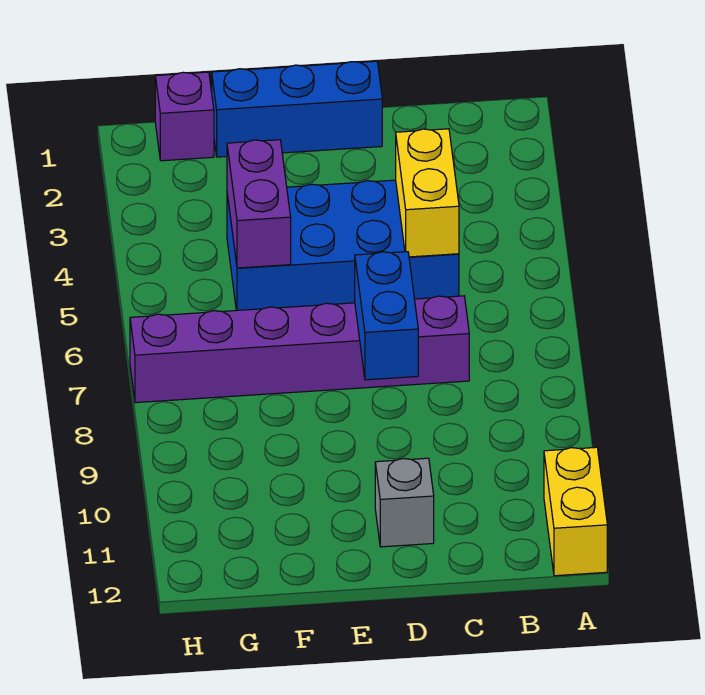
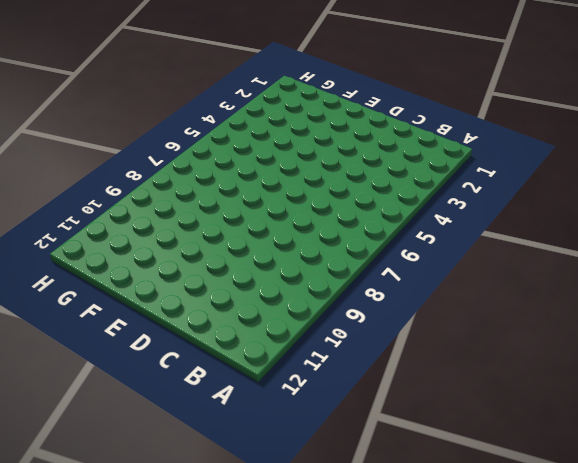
none -> yellow 1x2 brick [544,447,607,576]
none -> blue 2x4 brick [227,180,459,311]

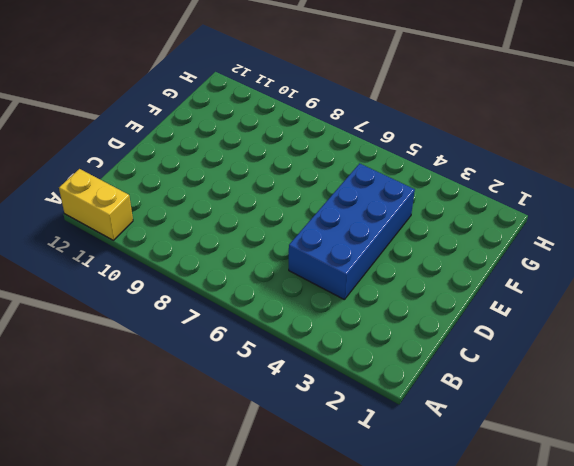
none -> purple 1x6 brick [130,296,469,403]
none -> blue 1x3 brick [212,61,382,157]

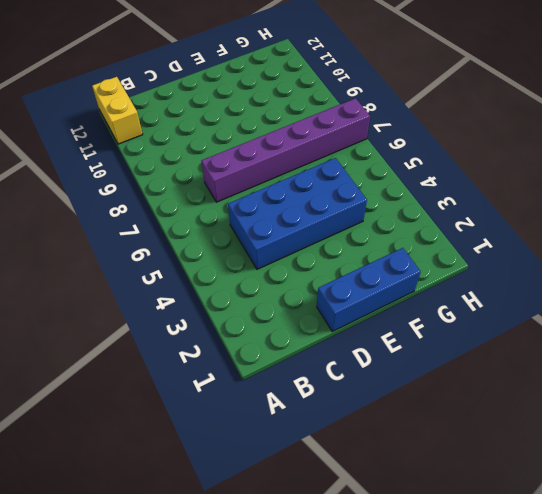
none -> grey 1x1 brick [375,458,434,547]
none -> purple 1x1 brick [155,72,214,161]

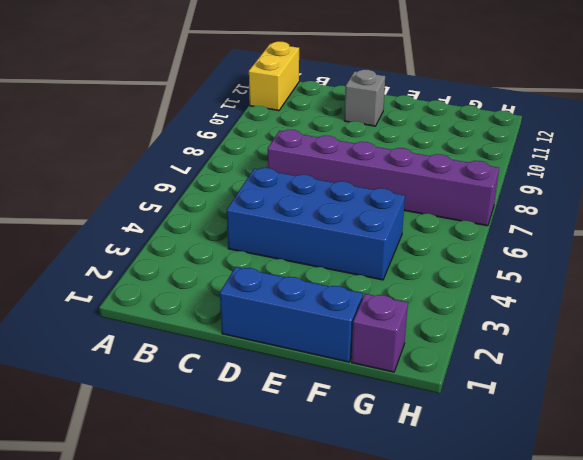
none -> yellow 1x2 brick [396,129,459,257]
none -> blue 1x2 brick [355,252,418,380]

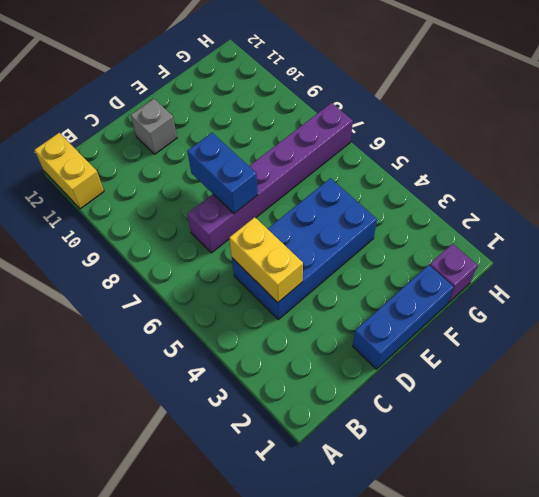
none -> purple 1x2 brick [227,140,291,268]

